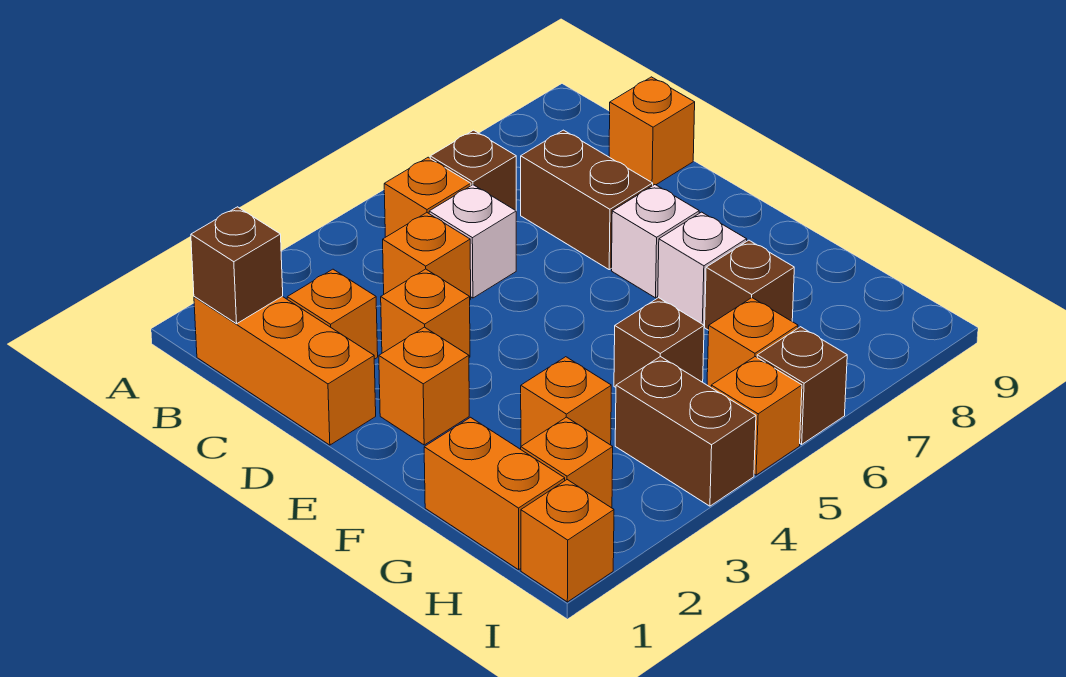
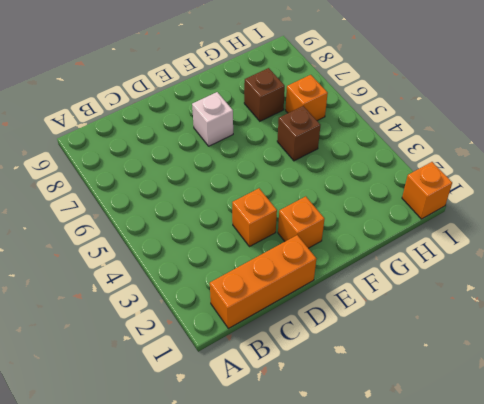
none -> orange 1x1 brick [384,157,471,237]
none -> brown 1x1 brick [430,130,516,210]
none -> orange 1x1 brick [287,269,378,359]

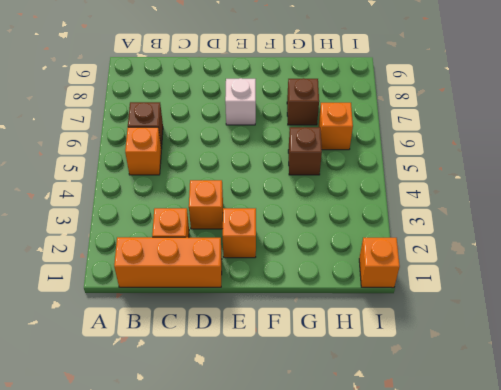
none -> orange 1x1 brick [383,213,471,300]
none -> white 1x1 brick [429,185,516,298]
none -> brown 1x2 brick [521,130,653,270]

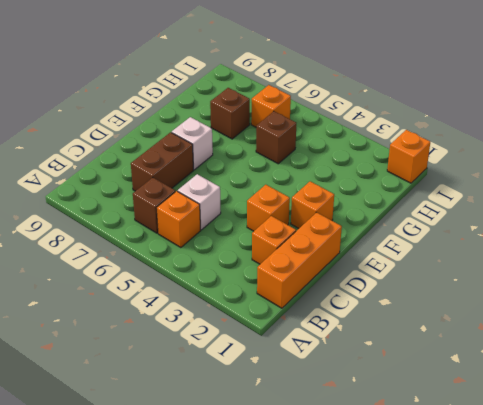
none -> orange 1x1 brick [383,213,471,300]
none -> orange 1x1 brick [609,77,695,185]
none -> white 1x1 brick [658,212,747,325]

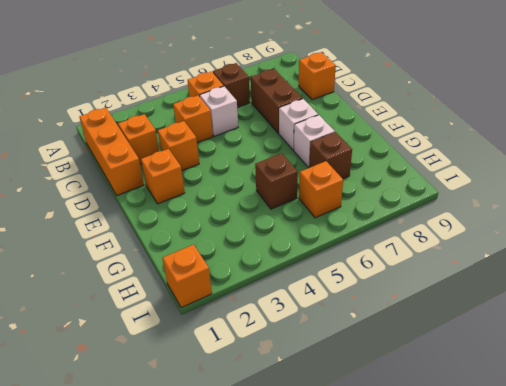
none -> orange 1x2 brick [424,417,565,570]
none -> orange 1x1 brick [521,357,611,446]
none -> orange 1x1 brick [521,417,613,508]

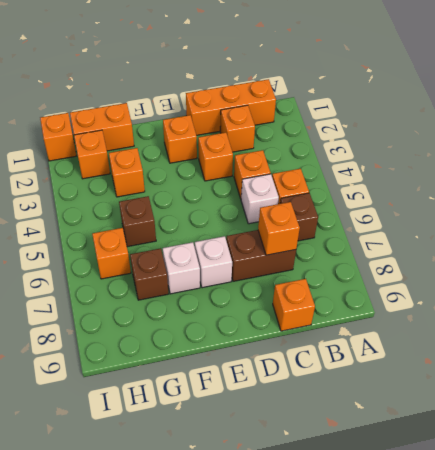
orange 1x1 brick [258,202,300,255] -> orange 1x1 brick moved to [711,357,802,475]
none -> brown 1x2 brick [615,357,756,506]
none -> brown 1x1 brick [757,327,847,444]
none -> brown 1x1 brick [191,207,283,324]

